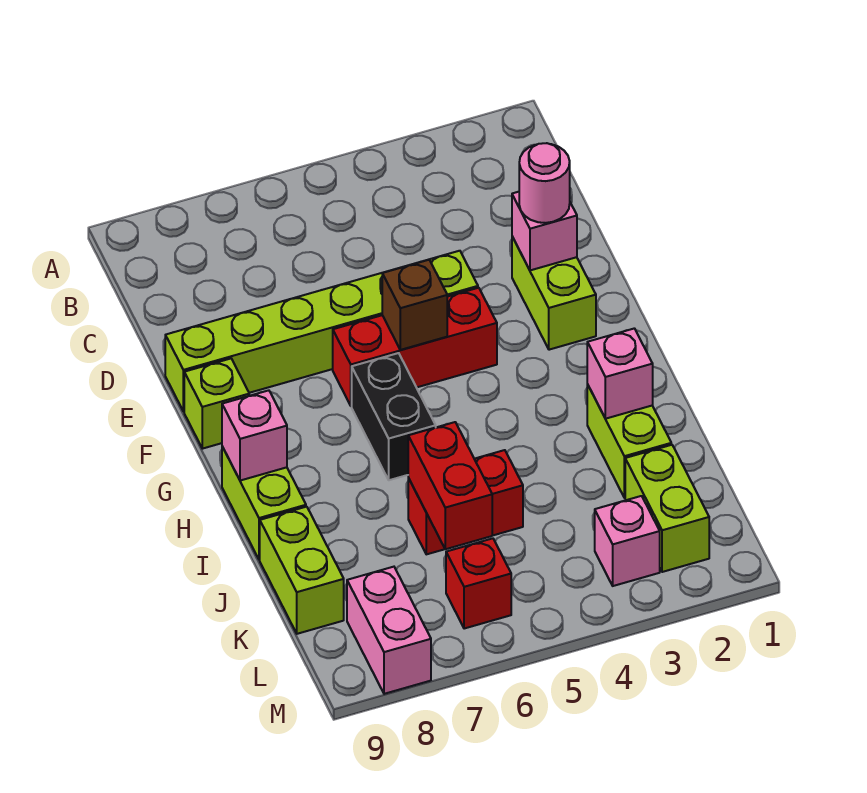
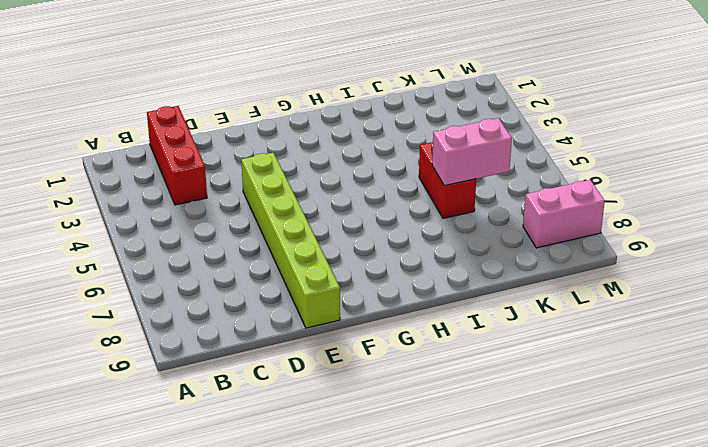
red 1x3 brick [147,106,207,205] -> red 1x3 brick moved to [333,288,497,406]
pink 1x2 brick [432,118,512,186] -> red 1x2 brick [408,422,492,549]
none -> lime 1x2 brick [512,237,596,350]
none -> lime 1x1 brick [184,359,249,449]
none -> black 1x2 brick [352,353,436,480]

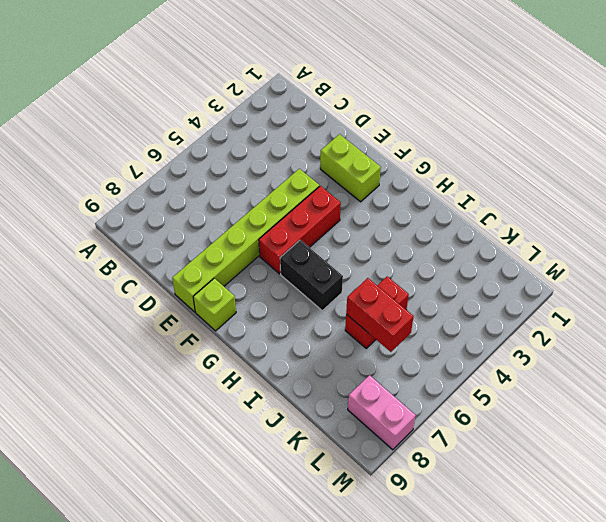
none -> lime 1x2 brick [222,447,306,560]
none -> lime 1x2 brick [587,384,671,498]
none -> lime 1x2 brick [260,507,344,634]

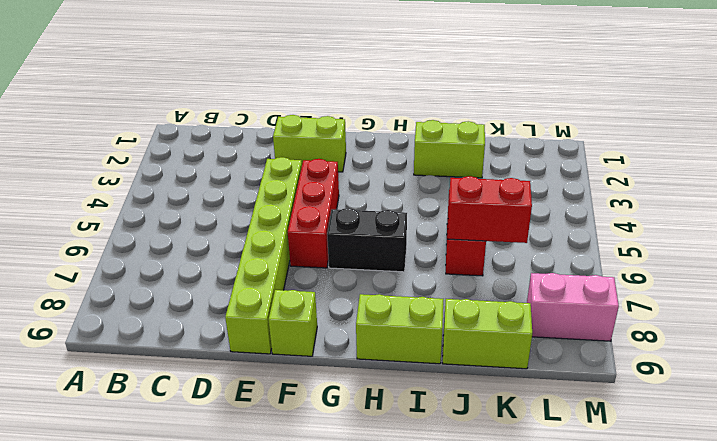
none -> lime 1x2 brick [625,445,709,572]
none -> pink 1x1 brick [595,496,660,586]
none -> red 1x1 brick [446,538,511,629]

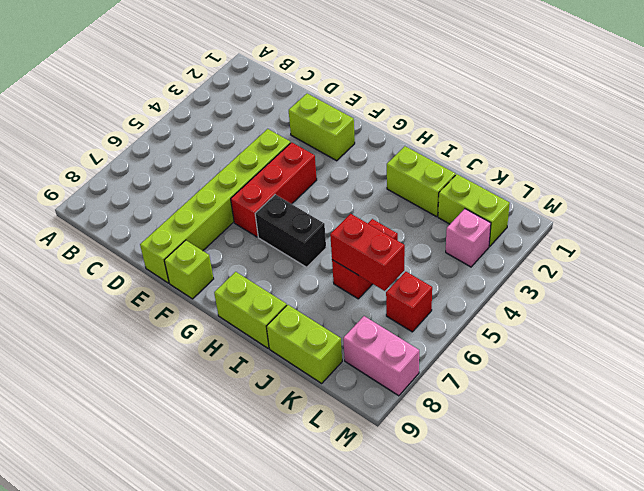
none -> pink 1x1 brick [512,192,577,270]
none -> brown 1x1 brick [382,260,447,350]
none -> pink 1x1 brick [222,390,287,481]

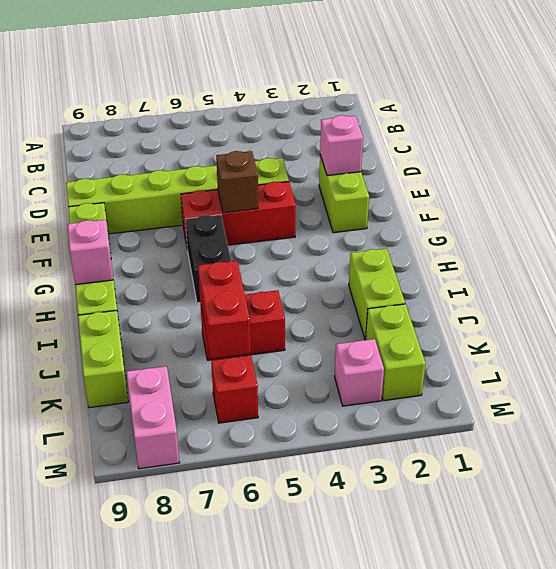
none -> pink 1x1 brick [587,328,653,419]
none -> pink 1x1 round brick [519,143,570,223]

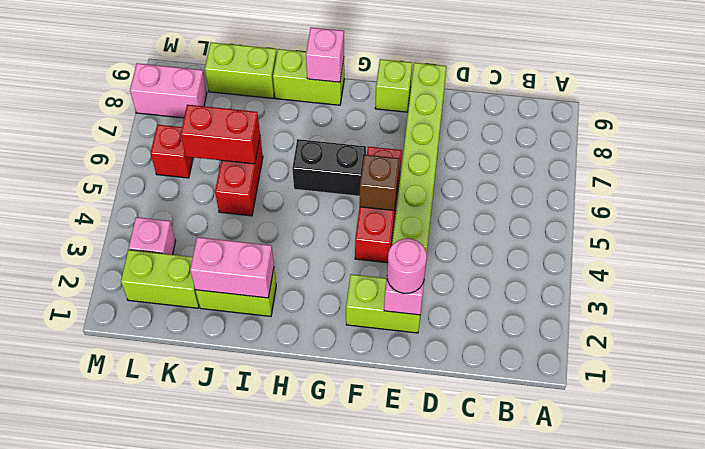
pink 1x2 brick [190,237,274,298] -> pink 1x1 brick [587,328,653,419]

